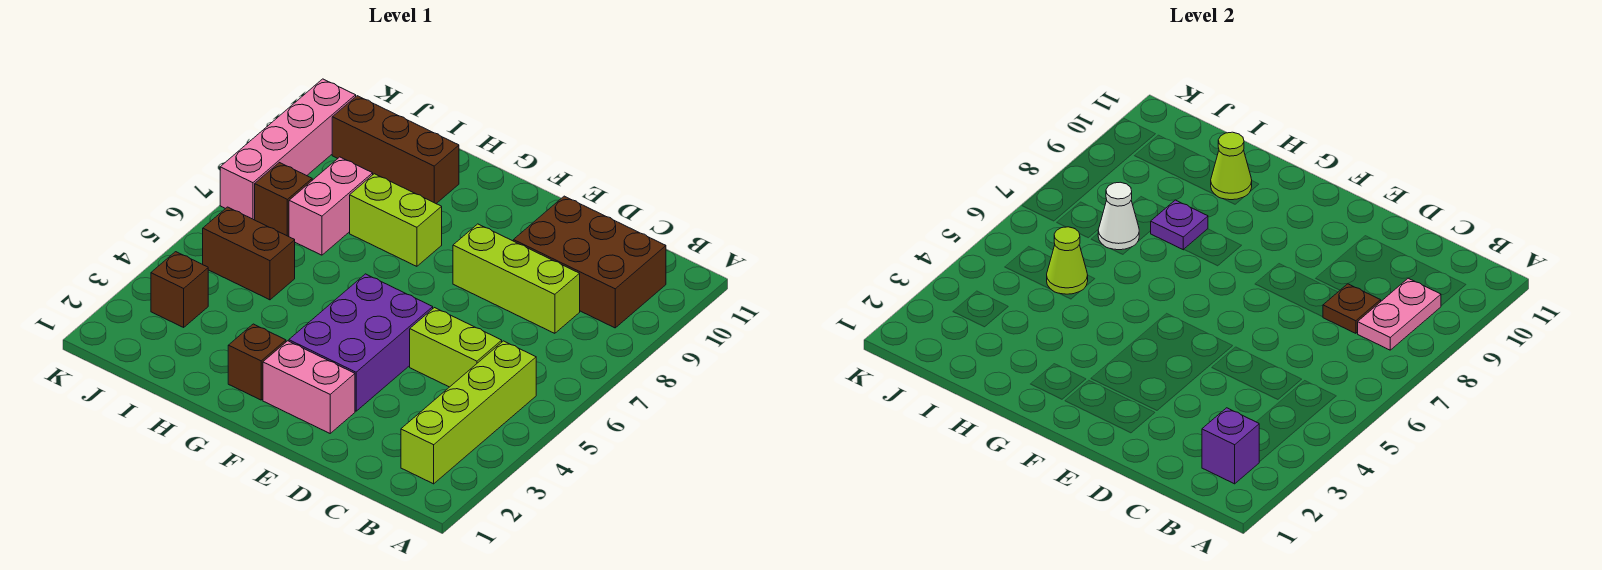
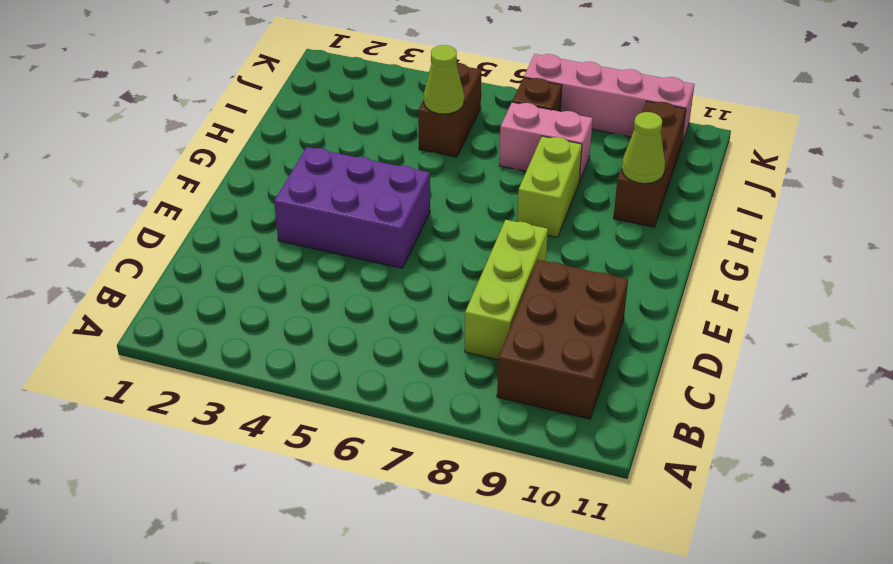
none -> lime 1x4 brick [401,341,536,484]
none -> lime 1x2 brick [410,308,502,387]
none -> pink 1x2 brick [263,341,355,433]

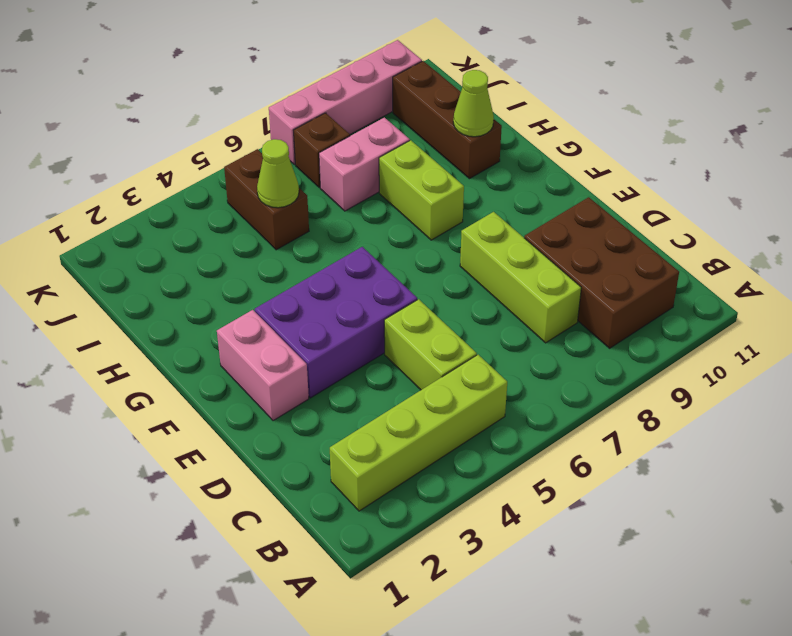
none -> brown 1x1 brick [228,324,286,400]
none -> brown 1x1 brick [151,252,208,327]
none -> purple 1x1 brick [1202,408,1259,484]

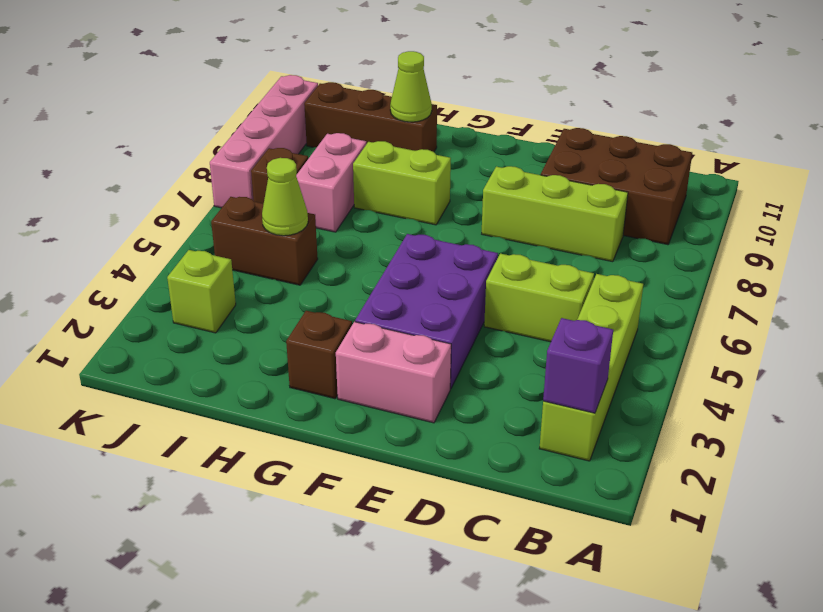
lime 1x1 brick [167,250,236,333] -> brown 1x1 brick [151,252,208,327]
none -> pink 1x2 plate [1358,278,1441,350]
none -> brown 1x1 plate [1323,284,1381,333]
none -> purple 1x1 plate [1151,200,1208,250]

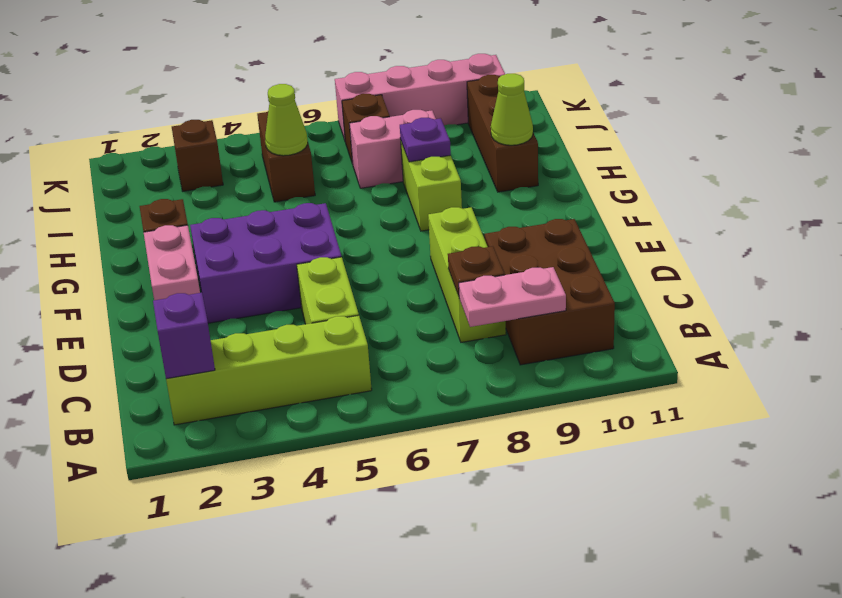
none -> white 1x1 cone [1098,182,1139,250]

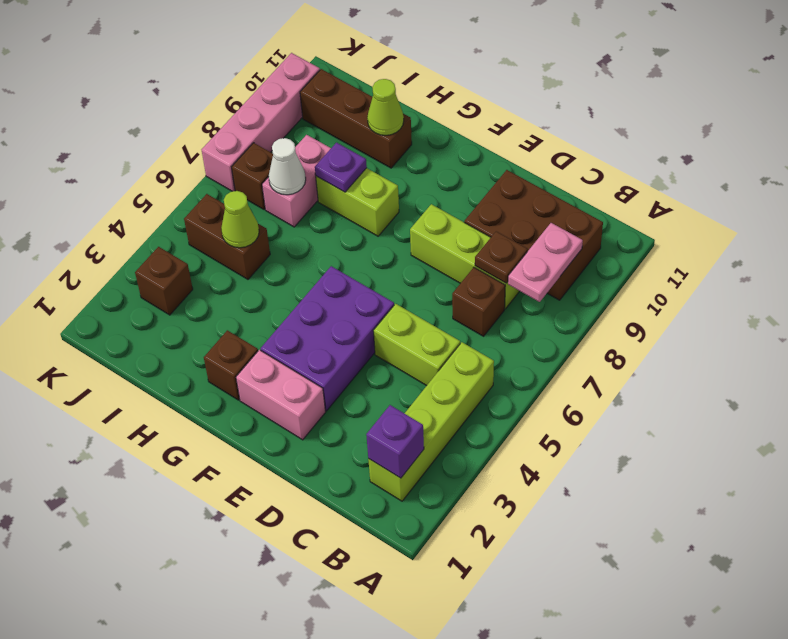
brown 1x1 brick [452,268,505,336] -> none

